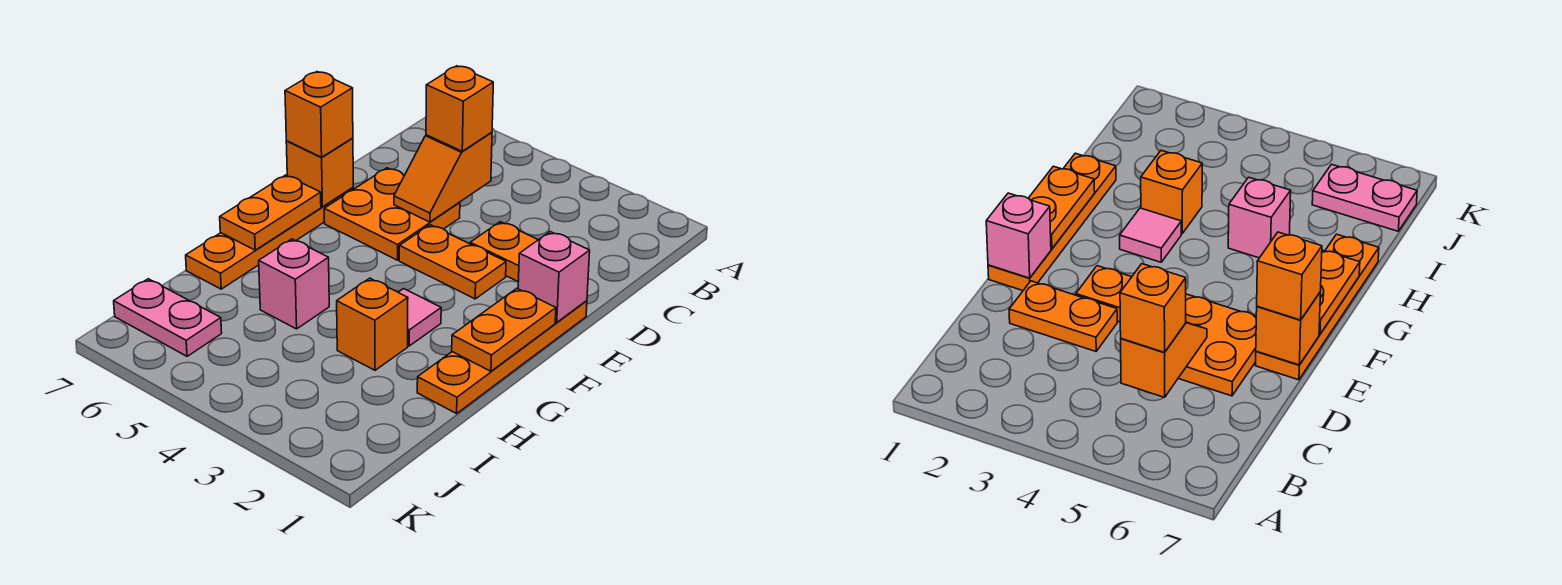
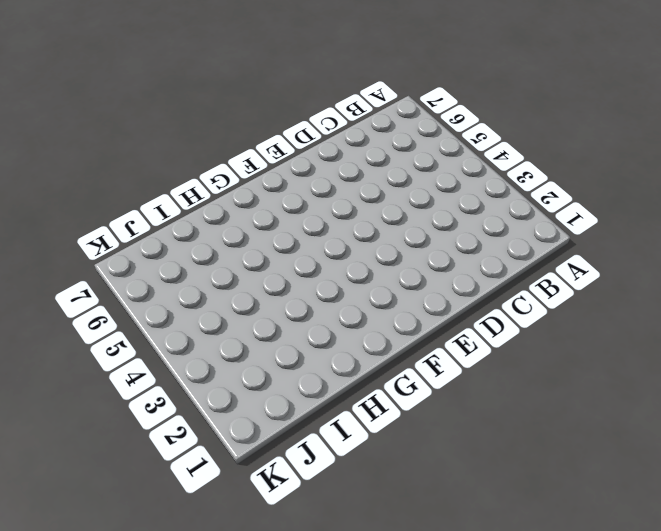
none -> orange 1x2 plate [470,222,538,282]
none -> orange 2x2 plate [324,168,460,260]
none -> orange 1x4 plate [417,301,587,414]

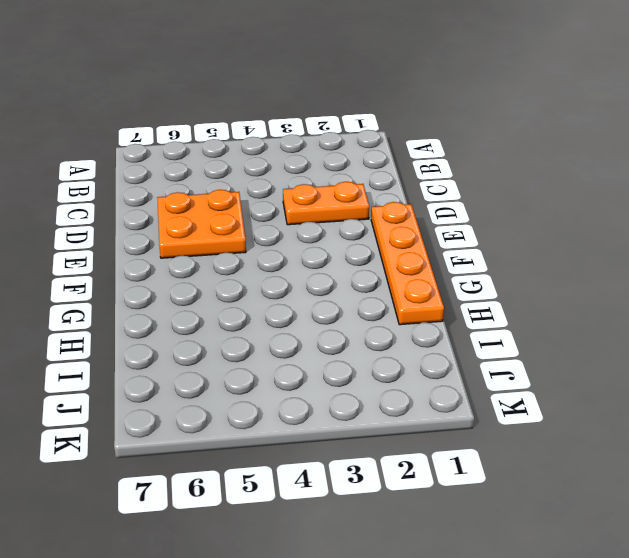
none -> orange 1x2 plate [399,225,506,299]
none -> orange 1x4 plate [186,188,353,289]
none -> pink 1x1 tile [398,289,441,346]

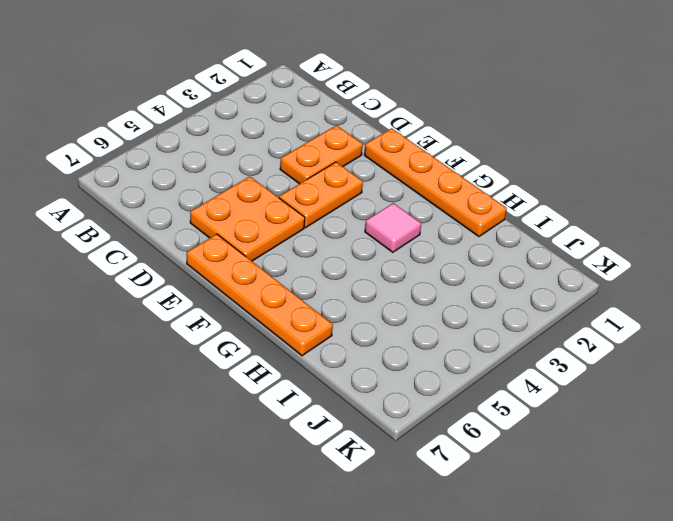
none -> orange 1x1 brick [337,278,408,370]
none -> pink 1x1 brick [259,239,329,329]
none -> pink 1x2 plate [114,279,222,356]

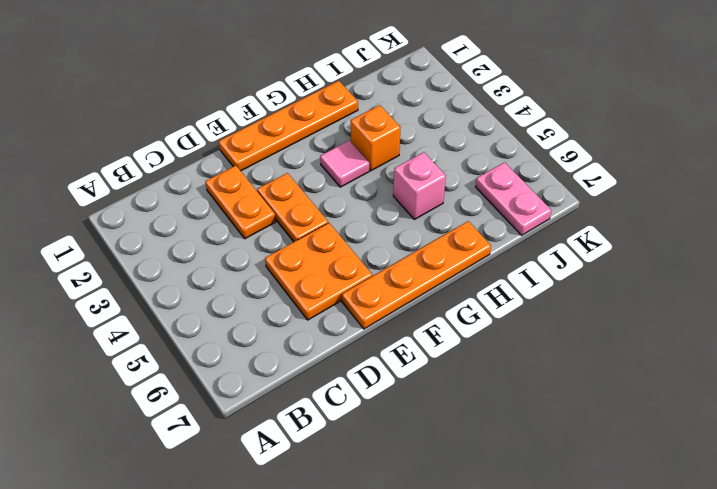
none -> orange 1x2 slope [394,132,492,222]
none -> pink 1x1 brick [518,232,590,322]
none -> orange 1x1 brick [286,138,353,207]

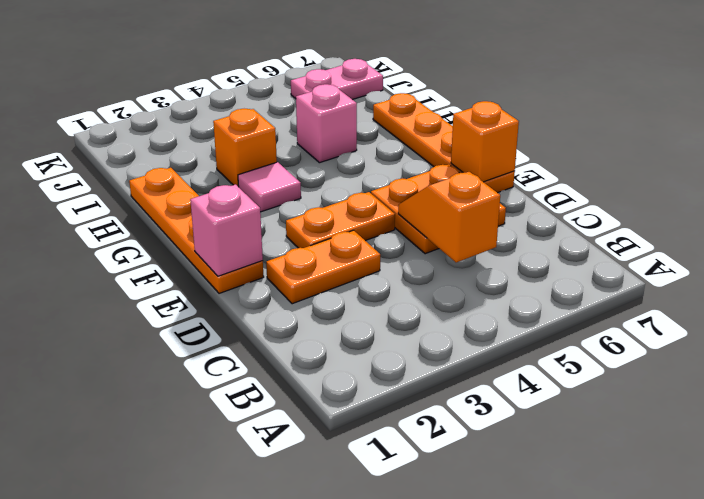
none -> orange 1x2 plate [452,288,556,371]
none -> orange 1x2 plate [220,175,321,250]
none -> orange 1x1 brick [426,66,493,151]

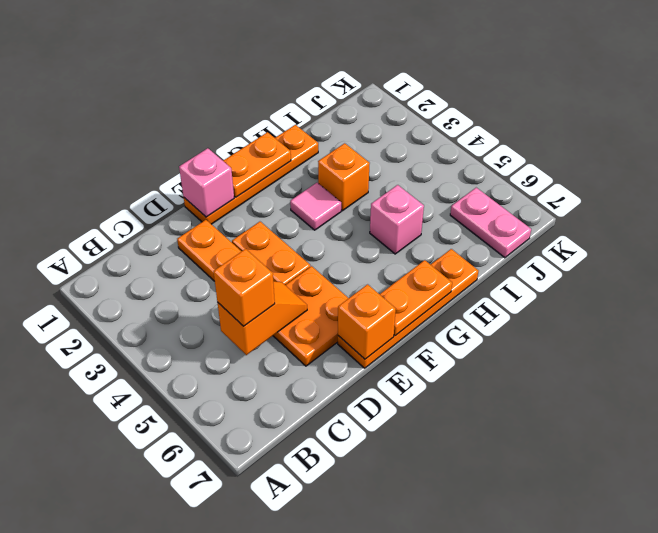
none -> orange 1x1 brick [285,72,353,157]

